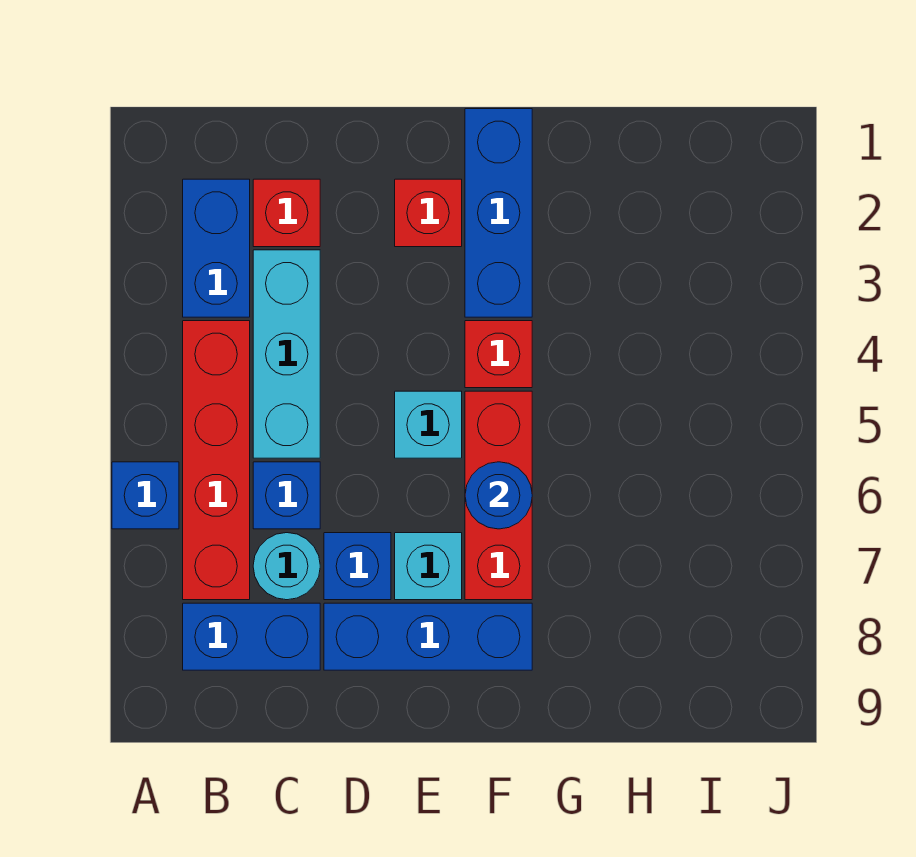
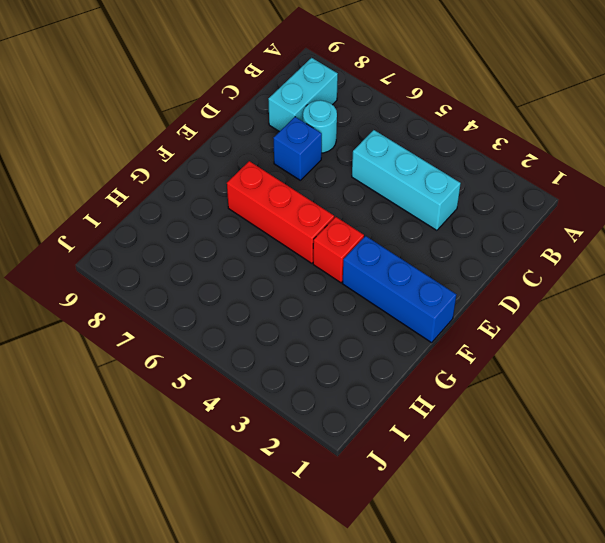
cyan 1x2 brick [268,58,338,132] -> blue 1x2 brick [183,603,320,670]
none -> blue 1x1 brick [112,462,179,529]
none -> blue 1x2 brick [183,179,250,317]
none -> red 1x4 brick [183,321,250,600]

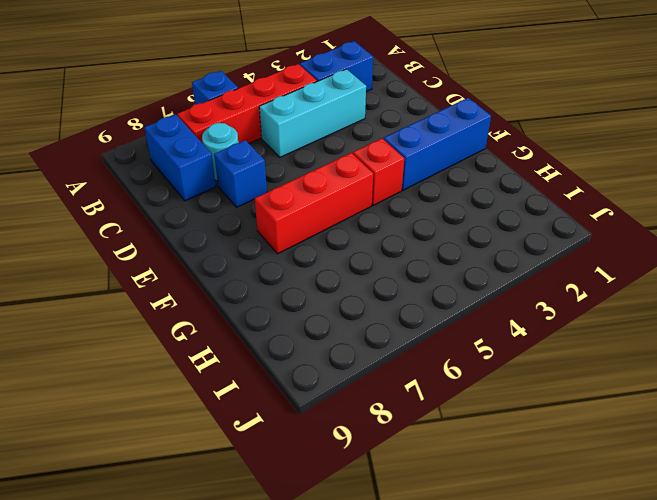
none -> red 1x1 brick [253,179,320,247]
none -> blue 1x1 brick [253,462,320,529]
none -> blue 1x3 brick [324,603,532,670]

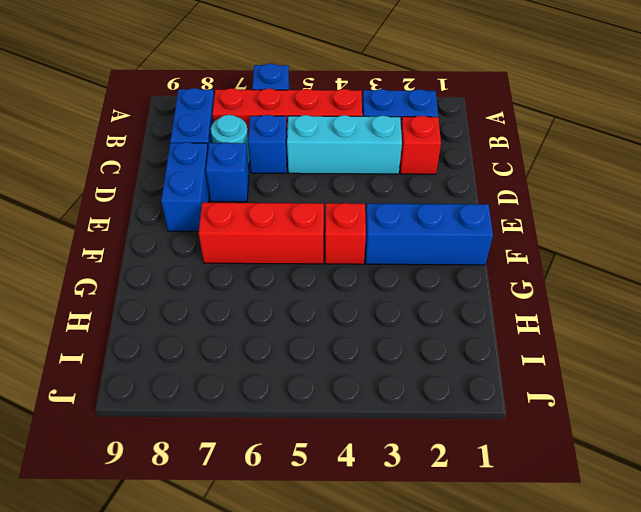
blue 1x2 brick [161,142,209,231] -> blue 1x3 brick [324,603,532,670]
none -> red 1x1 brick [395,179,462,247]
none -> cyan 1x1 brick [395,391,462,458]
none -> cyan 1x1 brick [395,533,462,600]

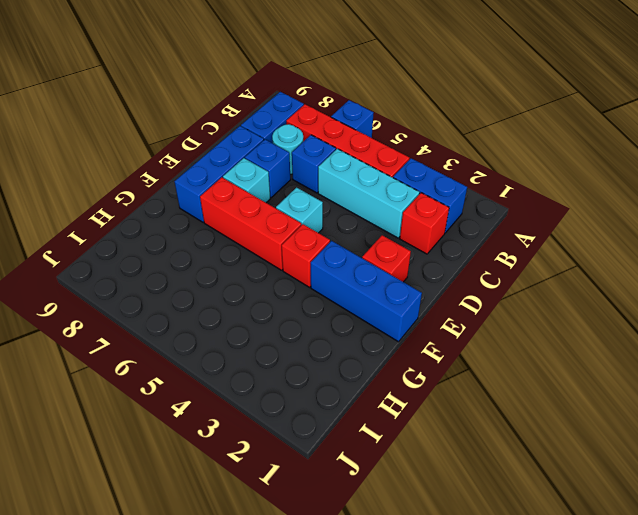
none -> blue 1x1 round brick [465,462,532,529]

